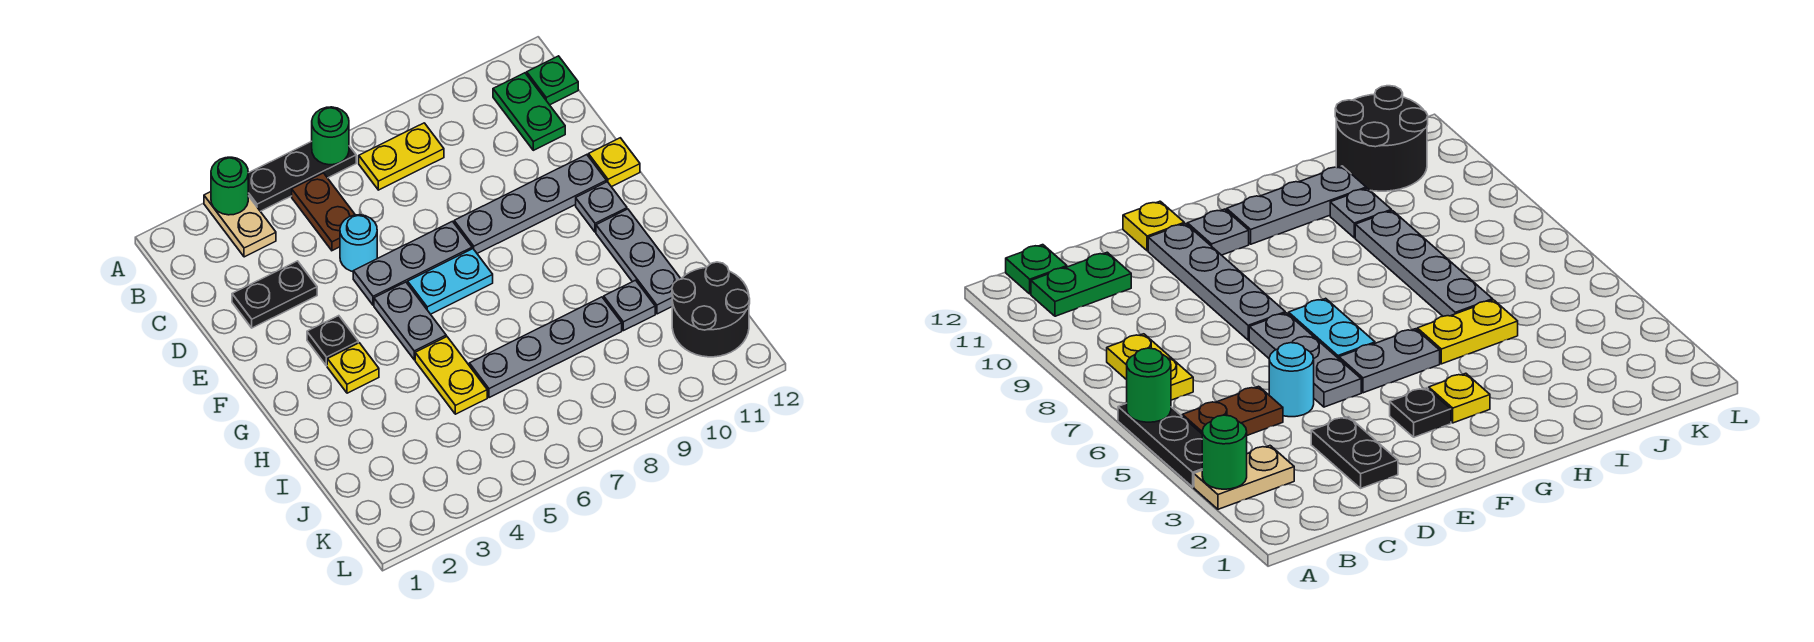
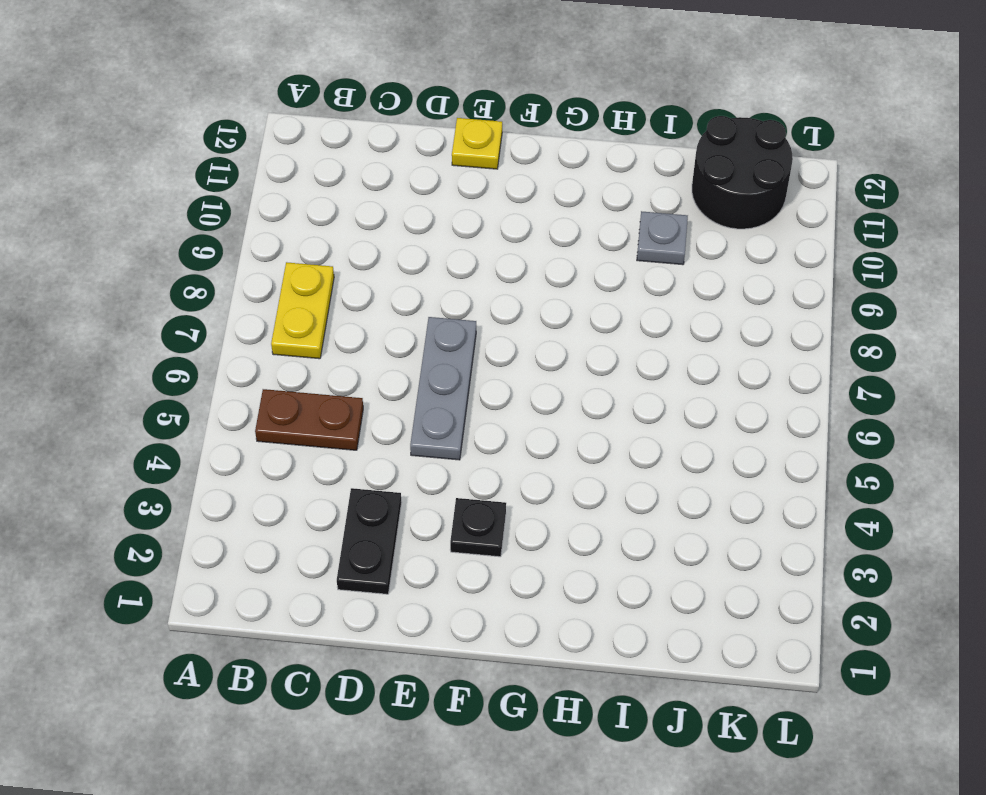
none -> tan 1x2 plate [204,192,276,257]
none -> black 1x3 plate [248,141,356,211]
none -> green 1x2 plate [493,73,565,150]

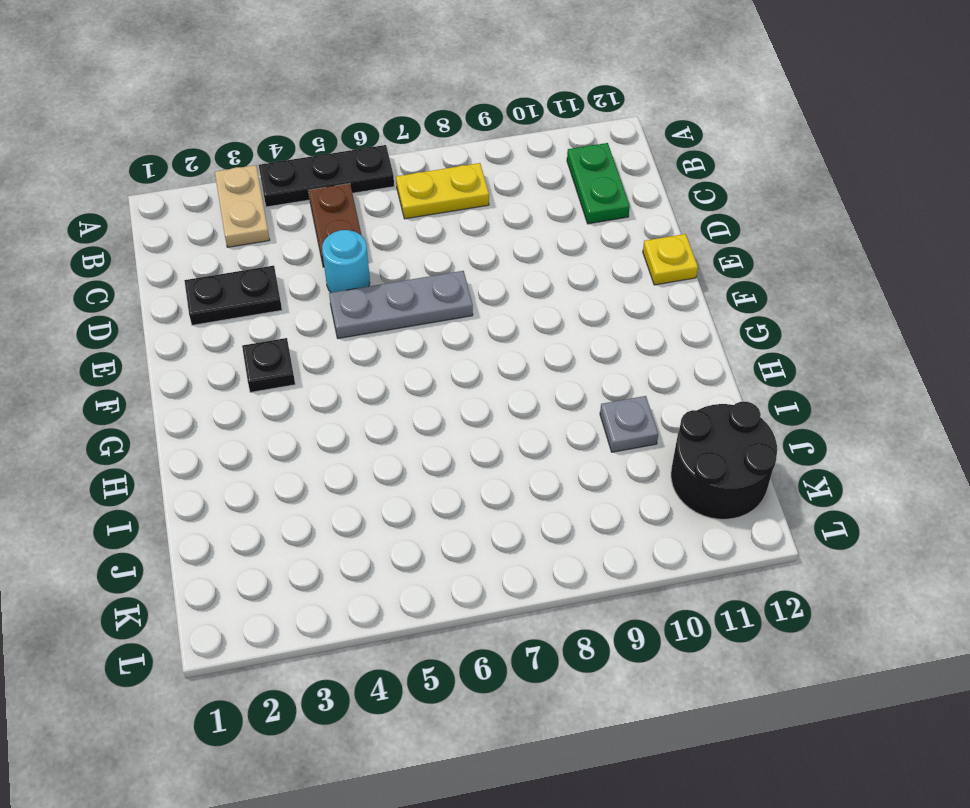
none -> green 1x1 plate [527,56,578,105]
none -> grey 1x4 plate [454,155,606,253]
none -> grey 1x2 plate [374,282,446,360]

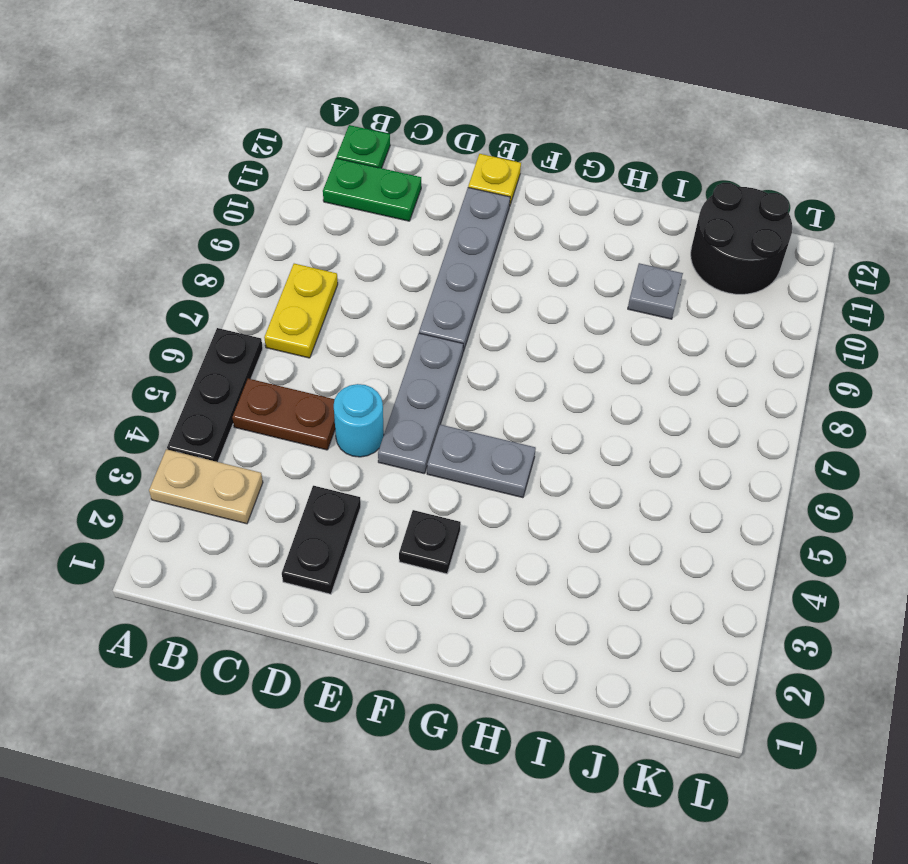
none -> cyan 1x2 plate [408,249,493,314]
none -> grey 1x1 plate [576,182,627,232]
none -> yellow 1x1 plate [327,343,379,393]

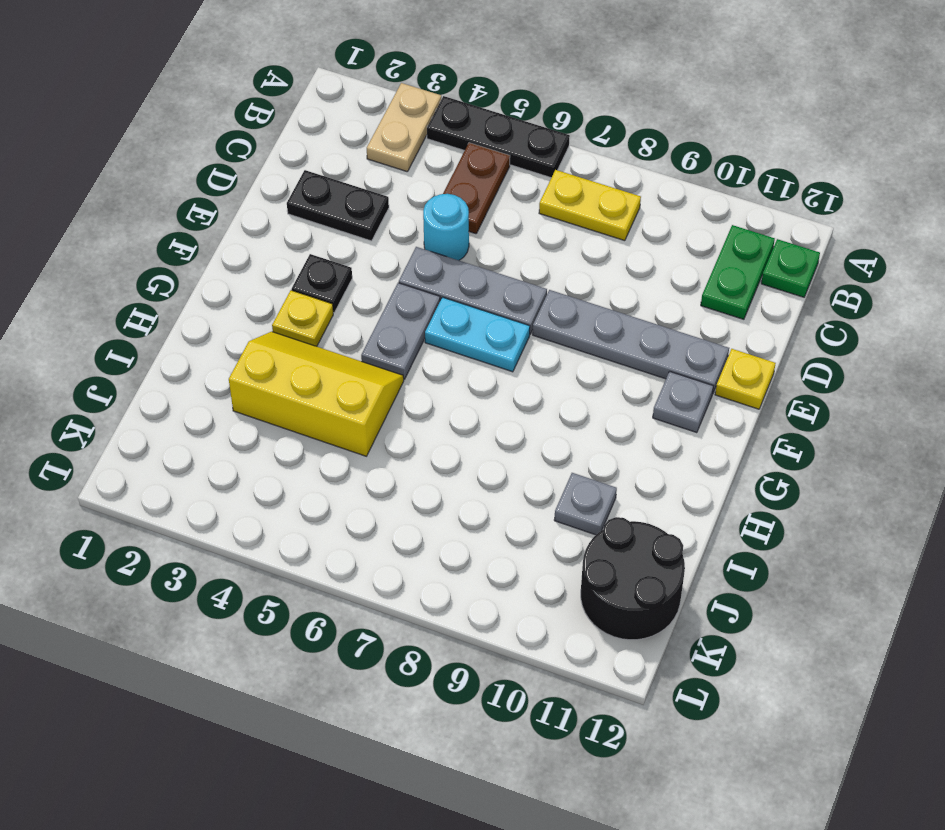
yellow 2x3 slope [229,332,404,456] -> yellow 1x2 plate [415,337,487,414]
none -> grey 1x3 plate [596,209,681,314]
none -> grey 1x4 plate [469,297,622,398]
none -> green 1x1 round brick [211,157,248,215]

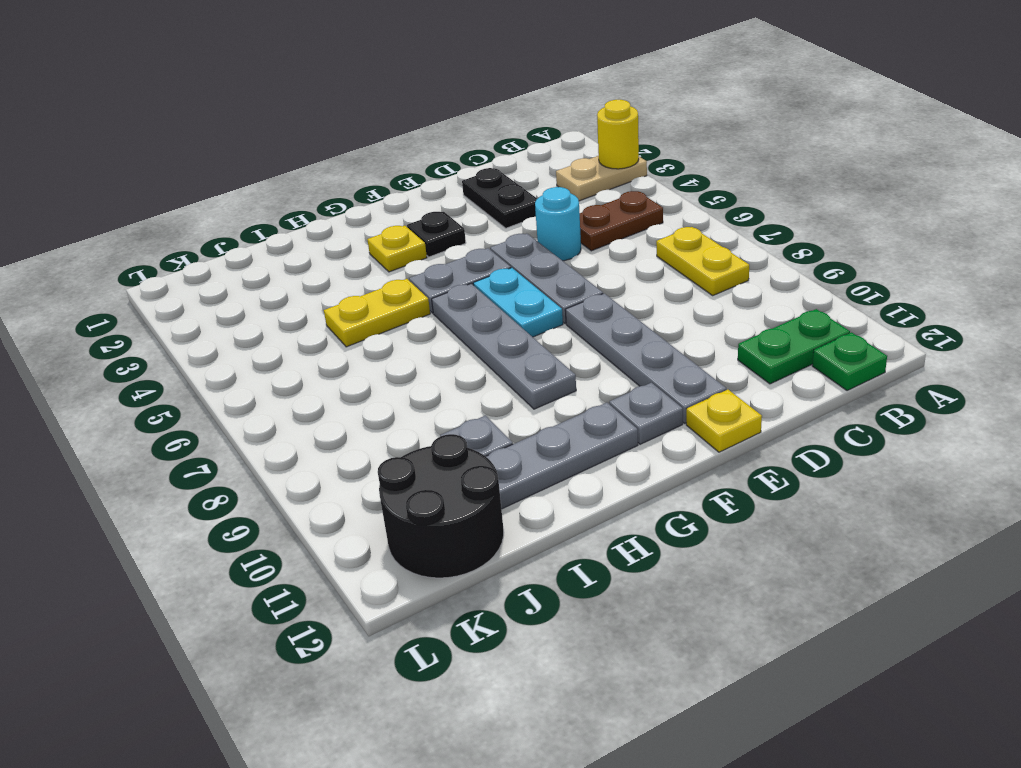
yellow 1x1 round brick [597,100,639,169] -> green 1x1 round brick [211,157,248,215]
grey 1x4 plate [432,284,576,409] -> grey 1x4 plate moved to [469,297,622,398]
none -> black 1x3 plate [248,141,356,211]
none -> green 1x1 round brick [312,107,349,165]

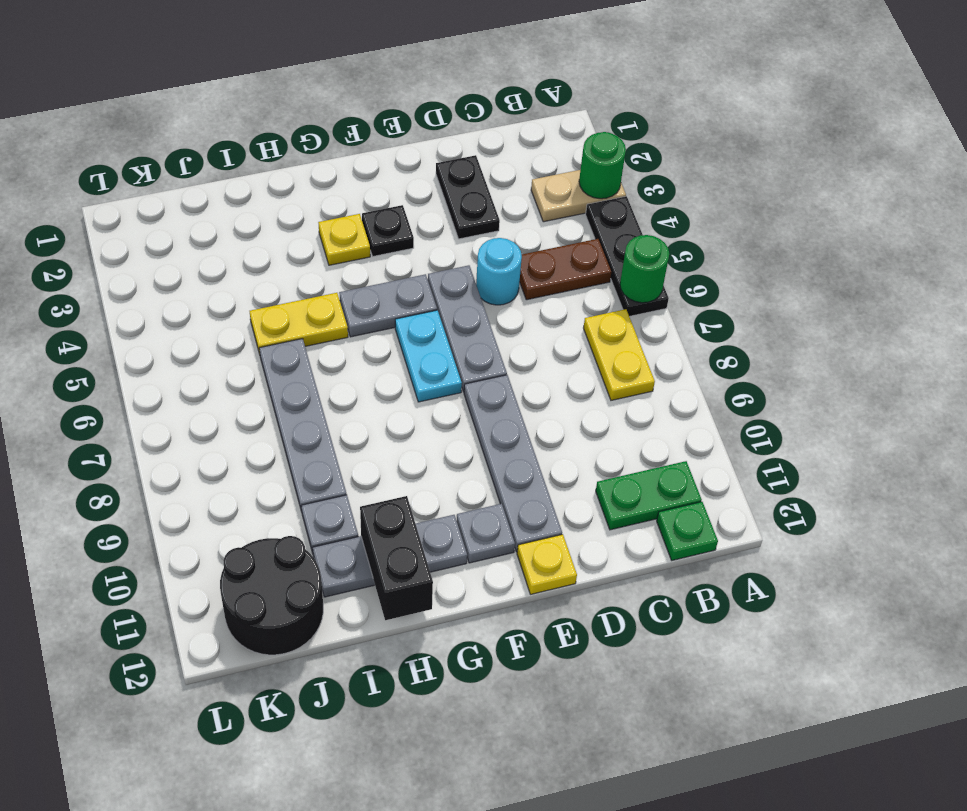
black 1x2 brick [360,496,433,620] -> none

